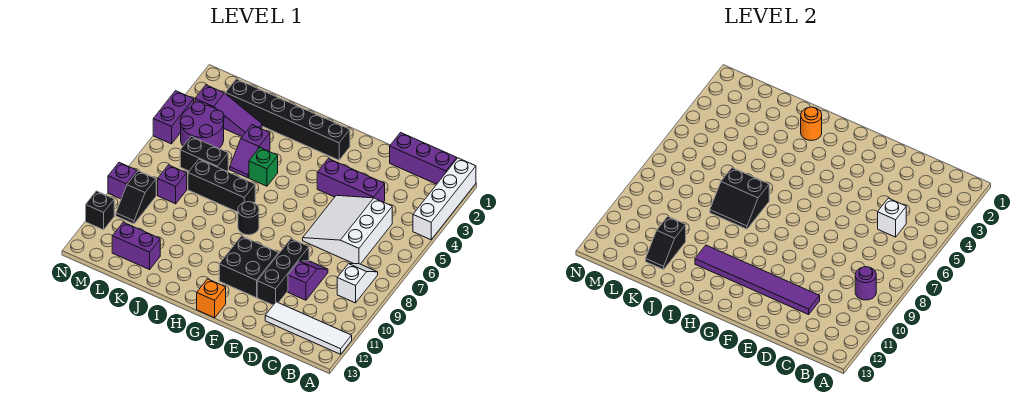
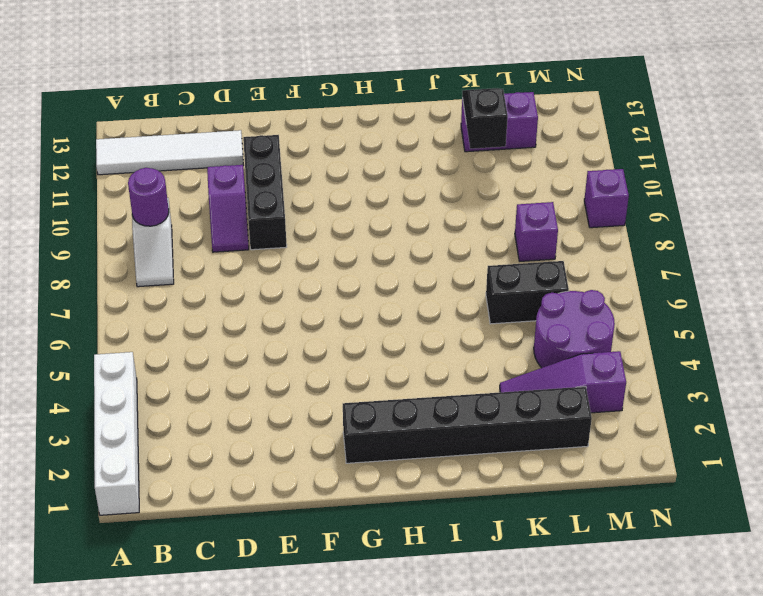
none -> purple 1x3 brick [390,133,457,184]
none -> white 3x3 slope [303,195,392,264]
none -> purple 1x3 brick [317,159,385,202]
none -> black 2x2 brick [219,236,279,298]

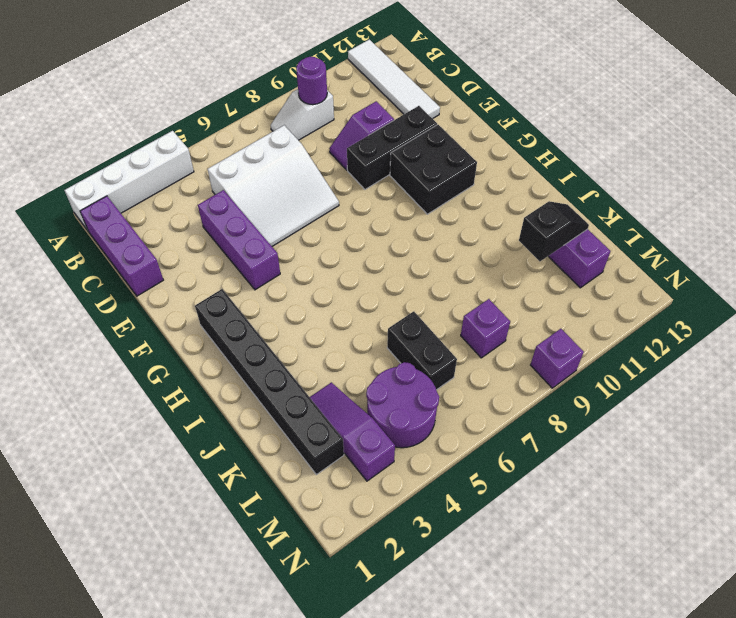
none -> orange 1x1 brick [197,279,226,318]
none -> black 1x1 round brick [238,202,259,235]
none -> green 1x1 brick [249,148,278,186]
none -> black 1x3 brick [188,159,255,212]

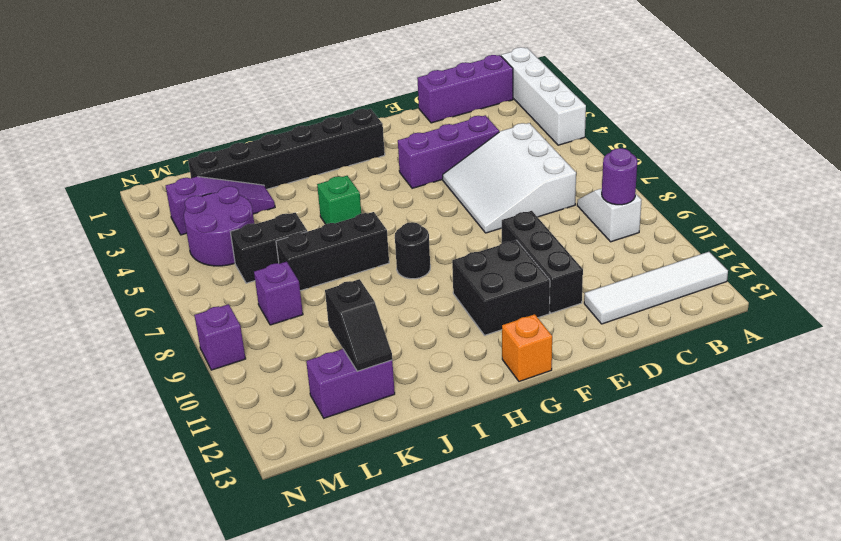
none -> purple 1x2 slope [288,261,328,300]
none -> purple 1x2 slope [230,125,270,178]
none -> black 1x2 slope [116,171,156,224]
none -> purple 1x2 brick [153,91,194,144]

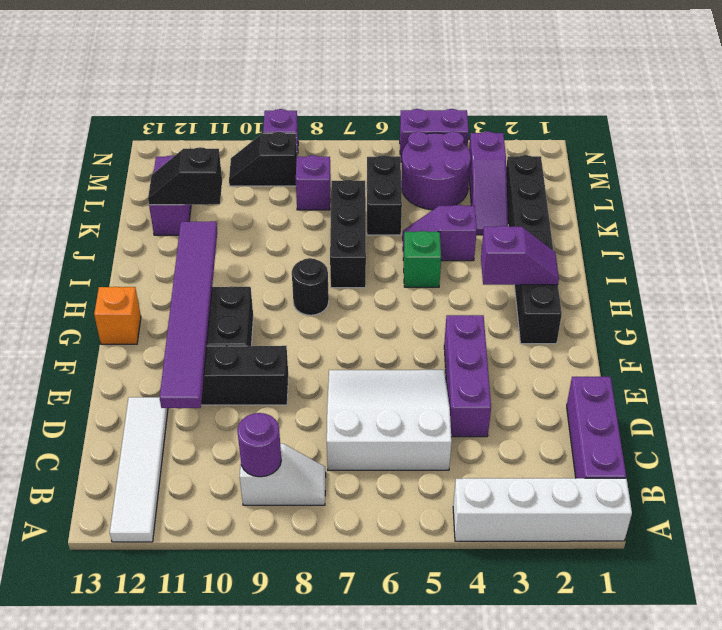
purple 1x2 slope [481,226,559,285] -> purple 1x2 slope moved to [288,261,328,300]
none -> black 1x1 brick [86,191,114,230]
none -> white 1x1 brick [878,198,906,237]
none -> orange 1x1 round brick [801,107,822,140]
none -> black 2x2 slope [710,168,769,229]

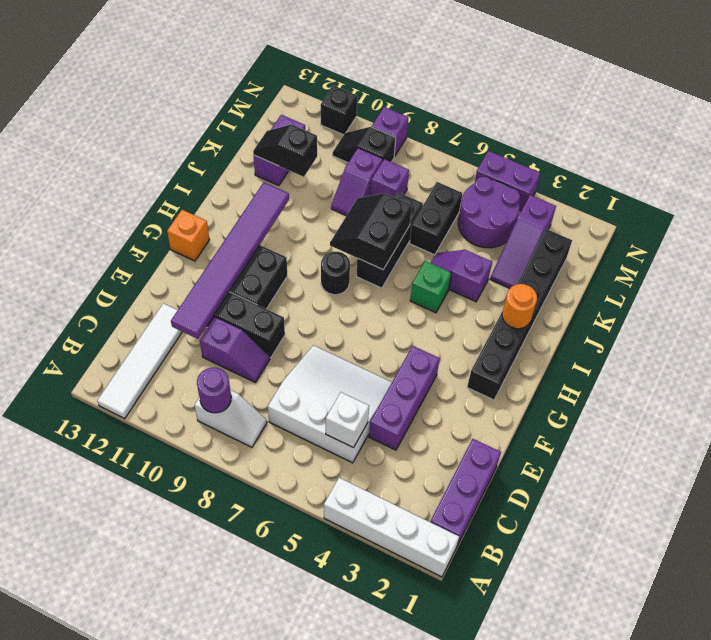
purple 1x2 slope [331,148,383,216] -> none

